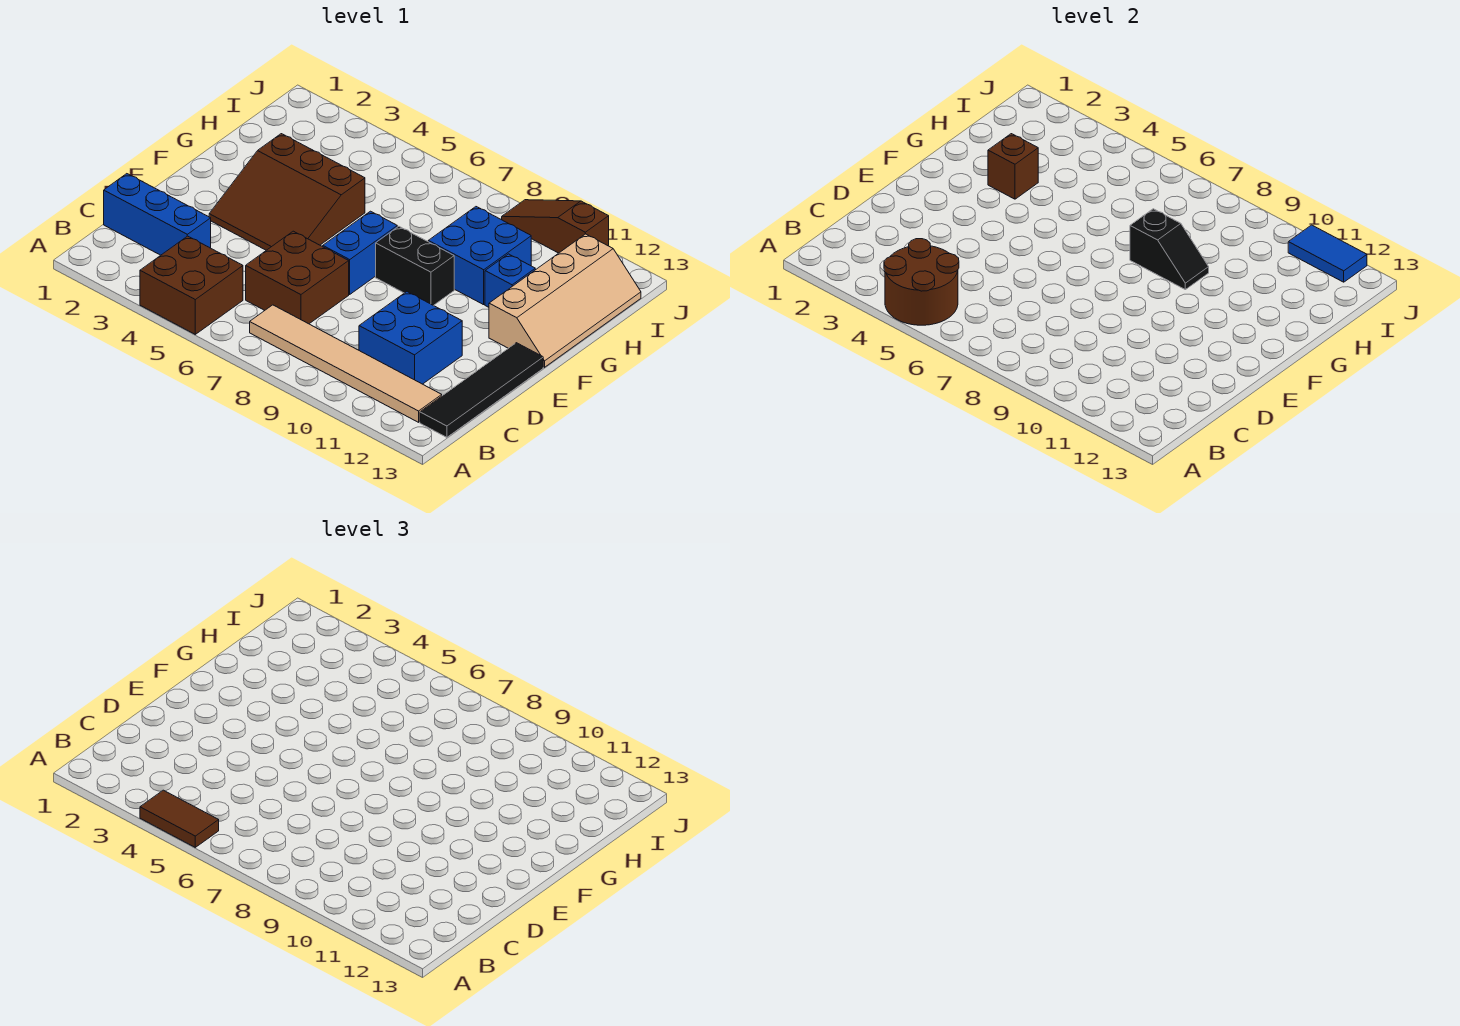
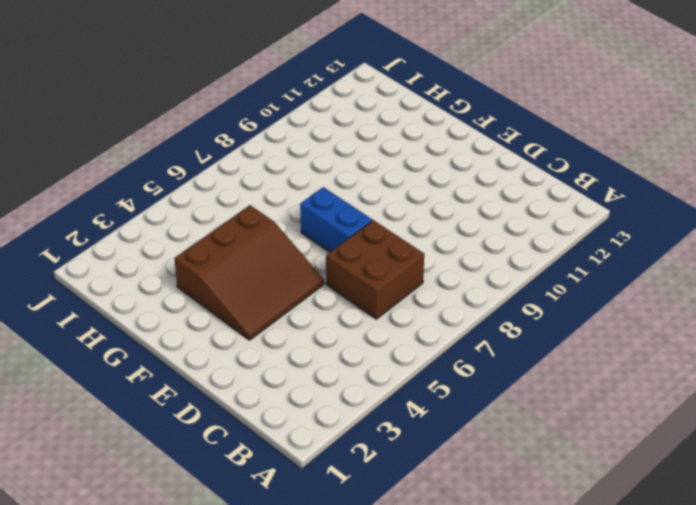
none -> brown 2x2 brick [140,236,243,334]
none -> tan 1x6 tile [250,305,442,422]
none -> black 1x4 tile [420,343,543,437]

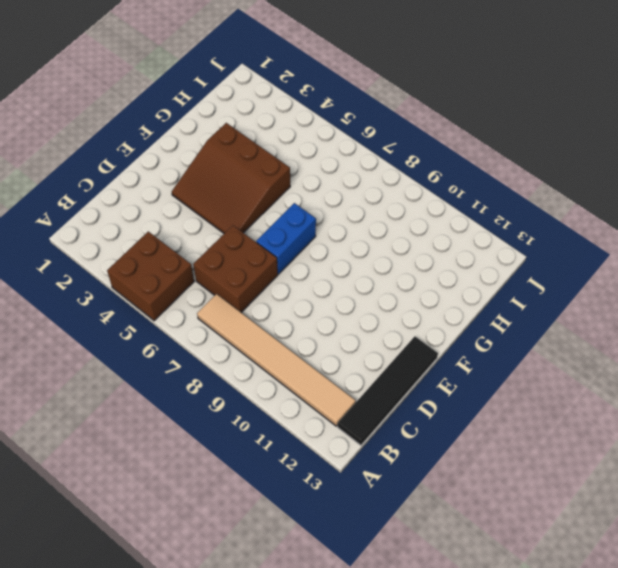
none -> blue 1x3 brick [104,174,211,255]
none -> blue 2x2 brick [359,292,462,384]
none -> black 1x2 brick [376,226,454,306]

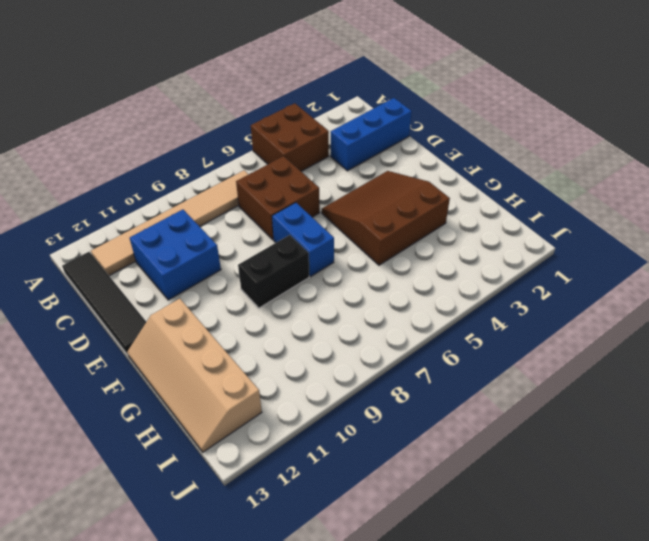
none -> blue 2x2 brick [428,207,531,305]
none -> blue 1x1 brick [485,254,535,307]
none -> brown 1x3 slope [502,200,609,253]

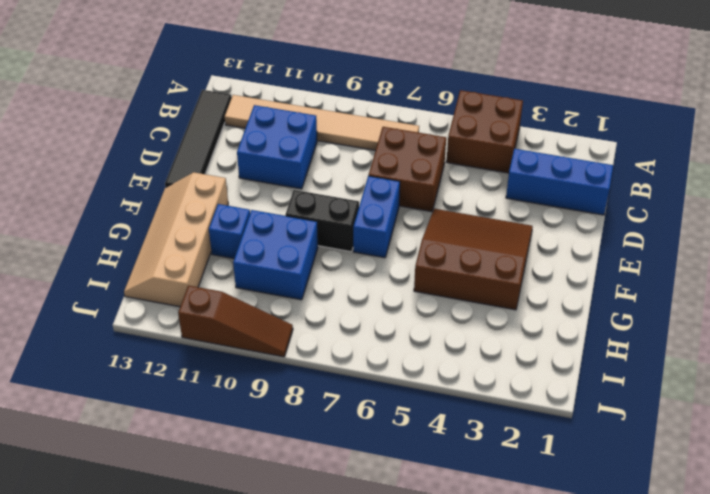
none -> brown 2x2 round brick [884,239,959,325]
none -> brown 1x1 brick [988,134,1038,199]
none -> black 1x2 slope [1130,209,1209,289]

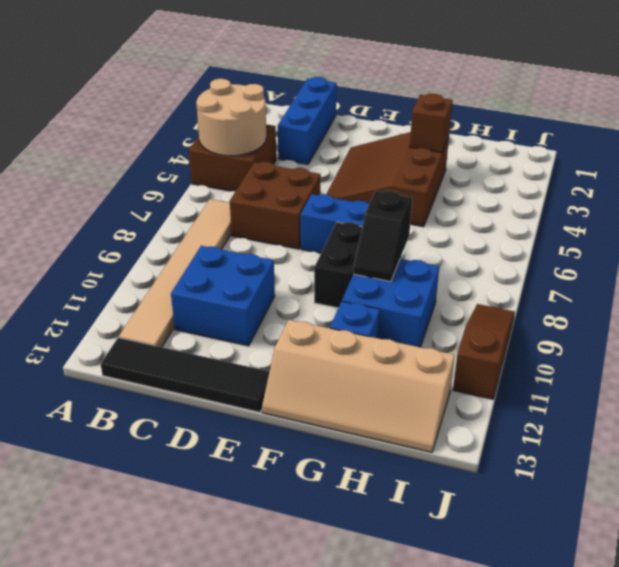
tan 2x2 round brick [196,79,266,156] -> brown 2x2 round brick [884,239,959,325]
none -> blue 1x2 tile [1288,225,1367,282]
none -> brown 1x2 tile [140,790,219,847]

